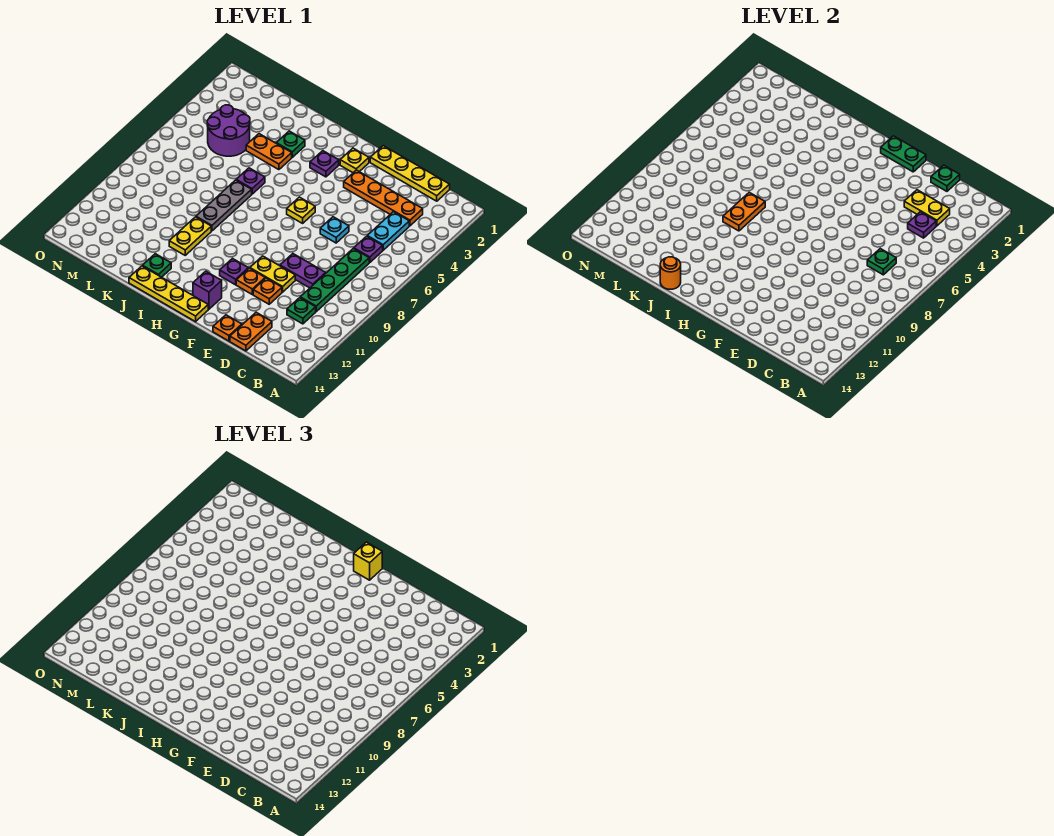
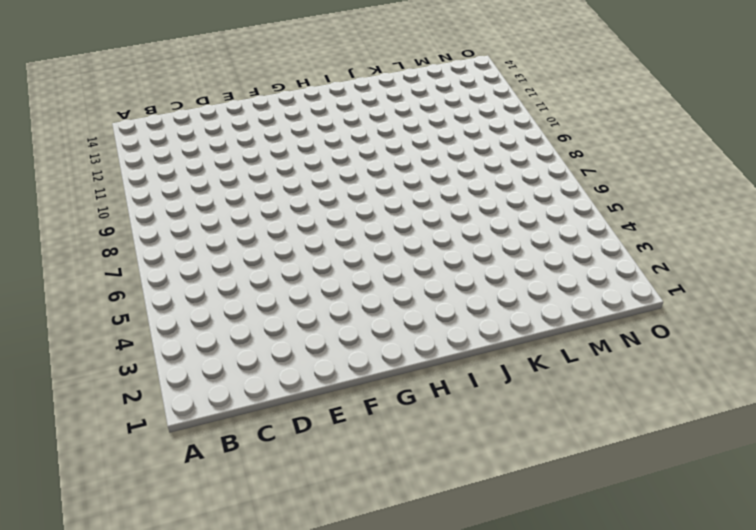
none -> yellow 1x4 plate [370,146,450,201]
none -> orange 1x4 plate [344,170,423,226]
none -> cyan 1x2 plate [367,212,409,250]
none -> purple 1x1 plate [354,236,383,263]

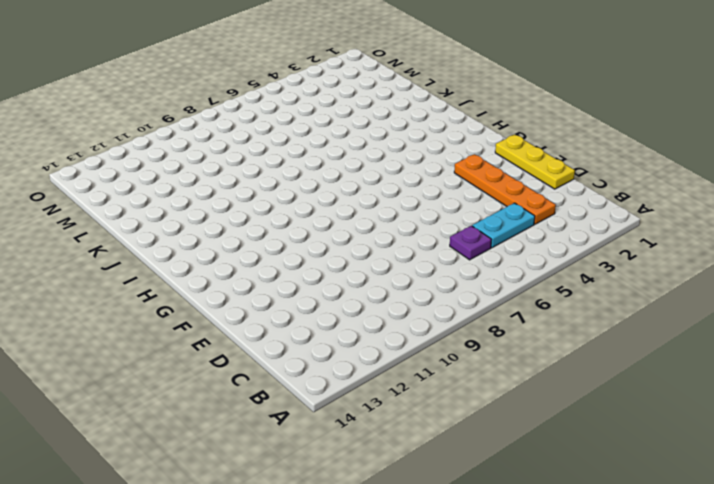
yellow 1x3 plate [495,135,575,189] -> yellow 1x4 plate [370,146,450,201]
none -> green 1x4 plate [300,249,369,311]
none -> green 1x1 plate [287,298,316,324]
none -> purple 1x2 plate [280,254,326,288]
none -> orange 1x2 plate [230,312,272,351]

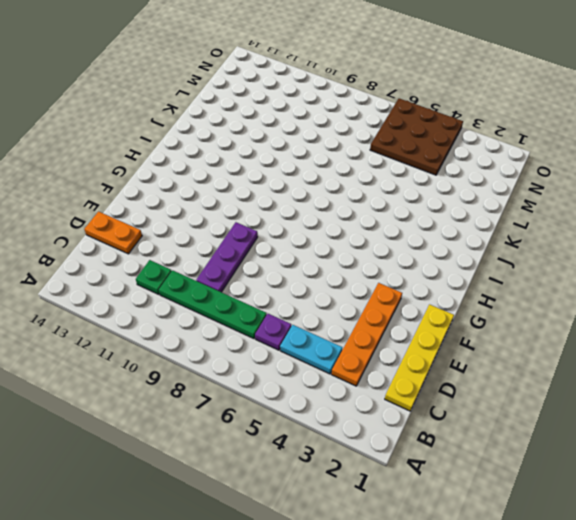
purple 1x3 plate [196,222,258,292] -> purple 1x2 plate [280,254,326,288]
brown 3x3 plate [370,98,463,175] -> purple 2x2 round brick [207,105,250,156]
none -> cyan 1x1 plate [320,217,349,243]
none -> yellow 1x2 plate [250,256,295,292]
none -> orange 1x1 plate [253,278,282,304]
none -> orange 1x1 plate [213,315,242,341]

